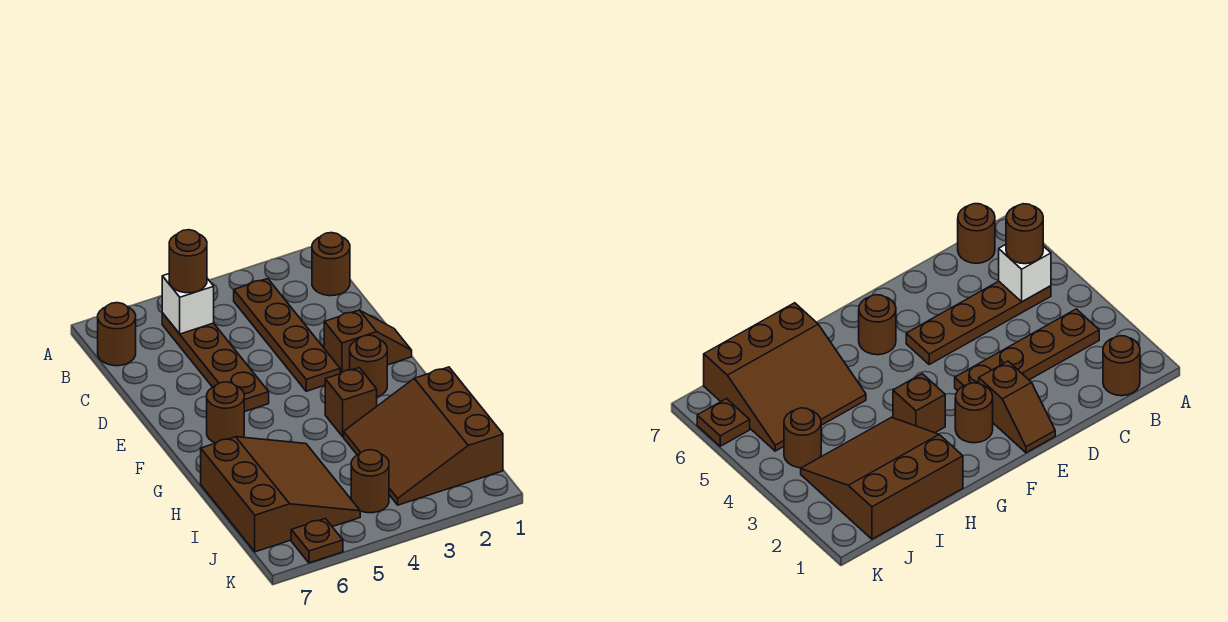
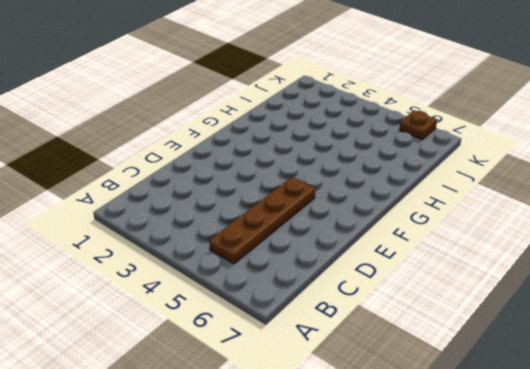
none -> brown 1x1 round brick [312,233,350,296]
none -> brown 1x4 plate [234,279,340,391]
none -> brown 1x1 round brick [98,303,136,366]

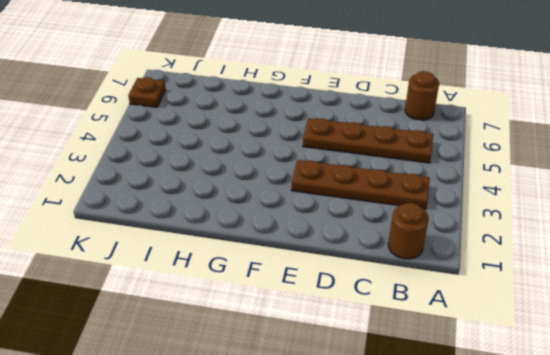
none -> brown 1x2 slope [324,310,412,374]
none -> brown 1x1 round brick [350,335,387,397]
none -> brown 1x1 round brick [207,382,244,443]

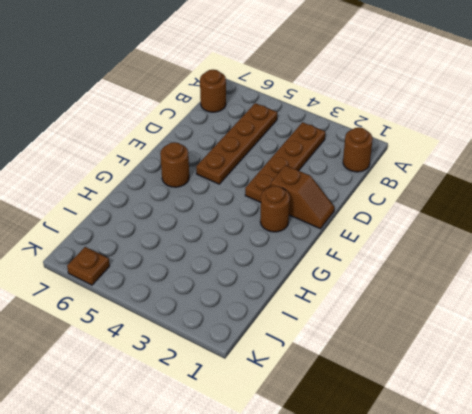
none -> brown 1x1 brick [325,368,377,437]
none -> brown 3x3 slope [344,367,503,505]
none -> brown 3x3 slope [201,437,360,552]

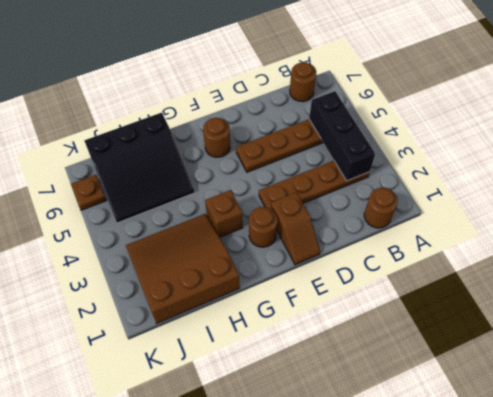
black 1x3 brick [309,91,375,181] -> white 1x1 brick [162,274,214,334]
black 3x3 slope [84,113,195,223] -> brown 3x3 slope [201,437,360,552]
none -> brown 1x1 round brick [351,450,389,513]
none -> brown 1x1 round brick [169,230,207,293]

